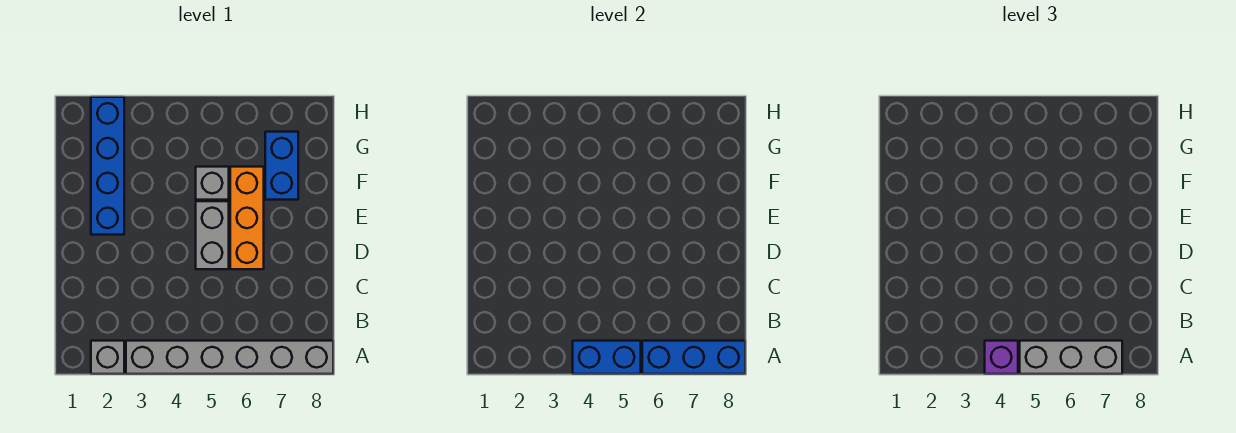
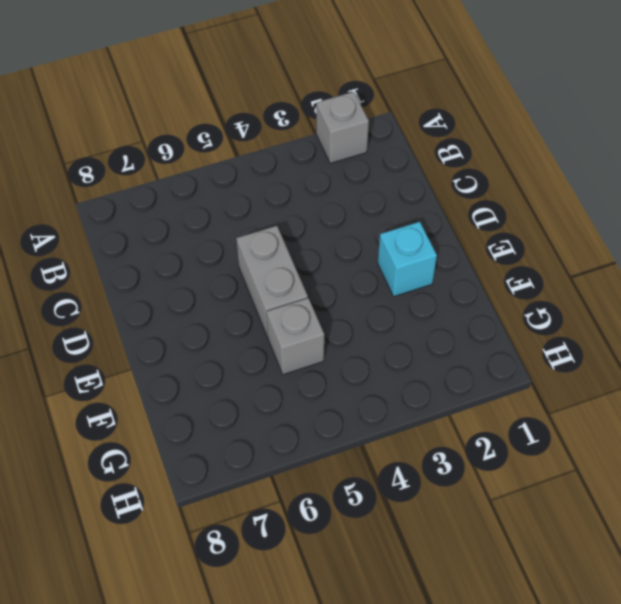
cyan 1x1 brick [378,222,437,296] -> blue 1x4 brick [91,97,124,235]
none -> grey 1x6 brick [126,341,333,374]
none -> orange 1x3 brick [230,167,264,269]

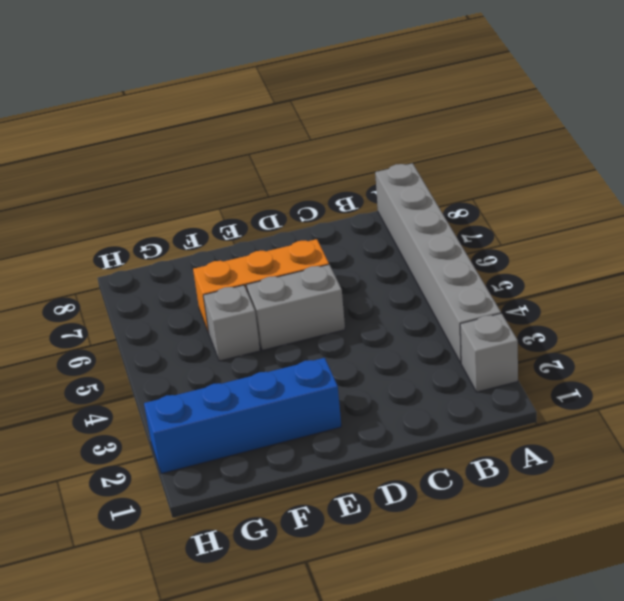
none -> blue 1x2 brick [265,132,298,200]
none -> blue 1x2 brick [573,341,641,374]

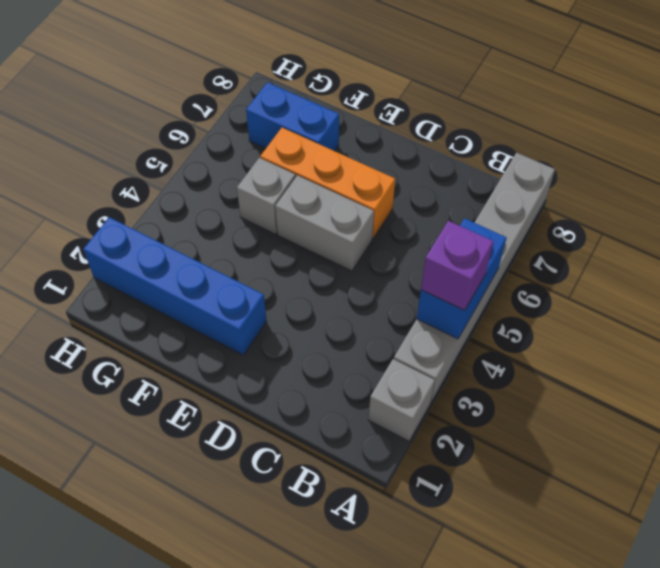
none -> blue 1x3 brick [642,341,745,374]
none -> grey 1x3 brick [1020,341,1122,374]

